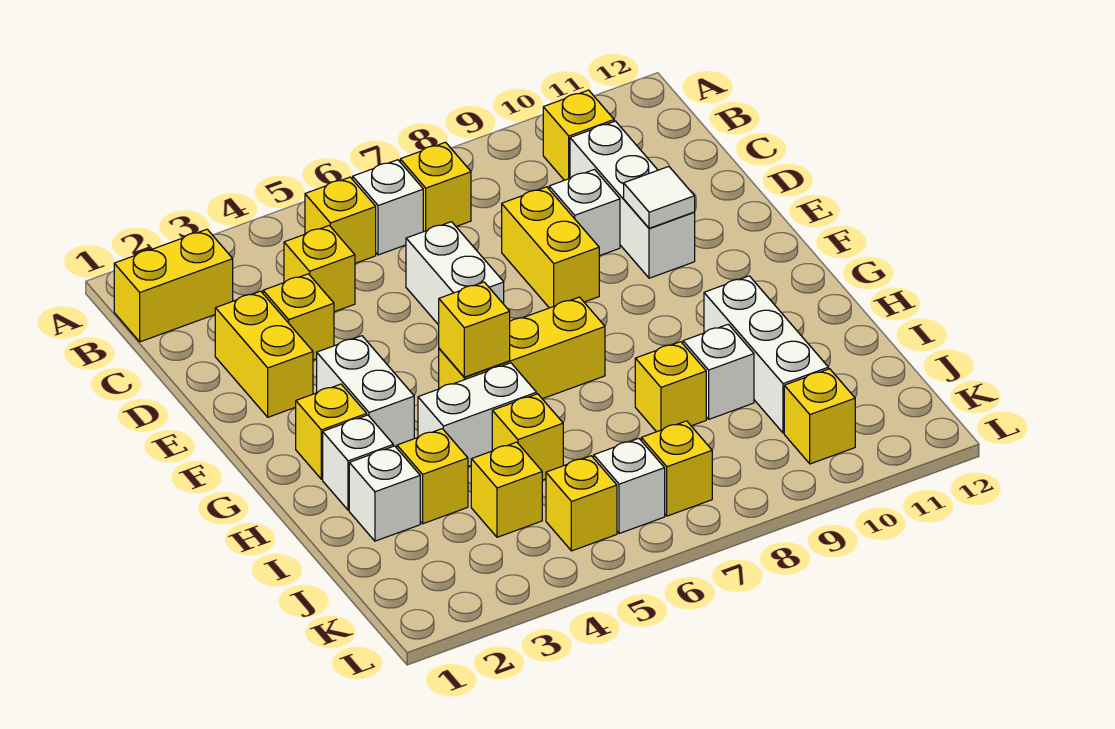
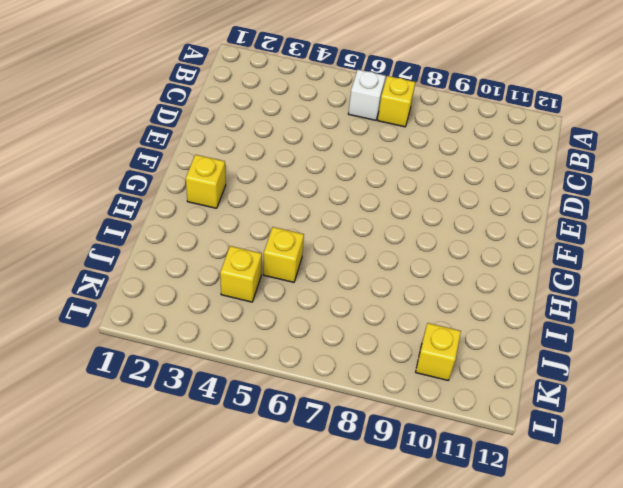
none -> yellow 1x2 brick [114,229,233,342]
none -> yellow 1x1 brick [305,177,376,263]
none -> yellow 1x1 brick [543,90,614,180]
none -> yellow 1x1 brick [284,226,355,312]

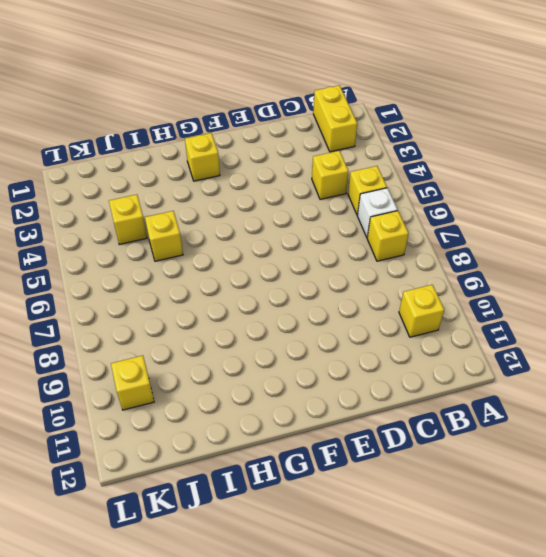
none -> white 1x3 brick [570,121,695,278]
none -> yellow 1x2 brick [215,291,313,417]
none -> yellow 1x1 brick [263,274,334,360]
none -> white 1x2 brick [406,222,504,325]

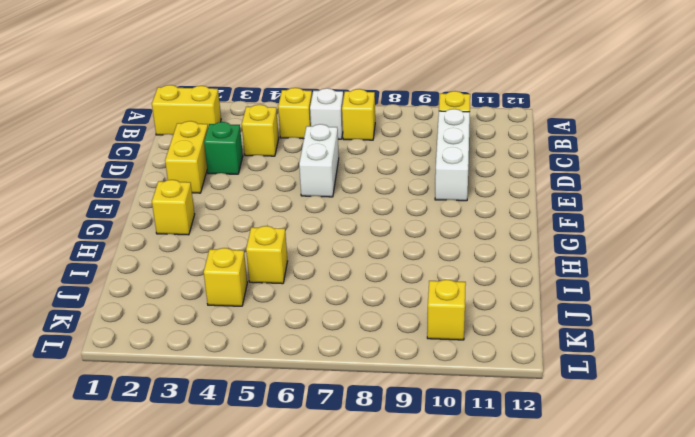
green 1x1 brick [204,122,243,174] -> yellow 1x1 brick [263,274,334,360]
none -> yellow 1x2 brick [502,187,599,308]
none -> white 1x1 brick [549,170,620,256]
none -> white 1x2 brick [317,336,414,448]
none -> yellow 1x3 brick [439,297,605,399]

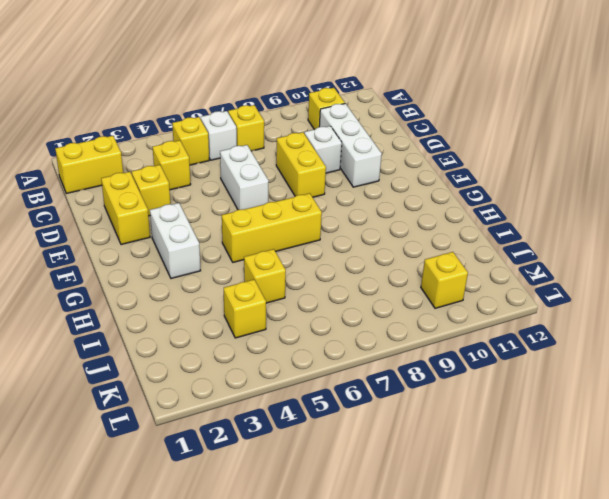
none -> yellow 1x1 brick [296,384,367,479]
none -> white 1x1 brick [323,415,393,510]
none -> white 1x2 brick [418,363,536,466]
none -> white 1x3 brick [704,276,828,433]

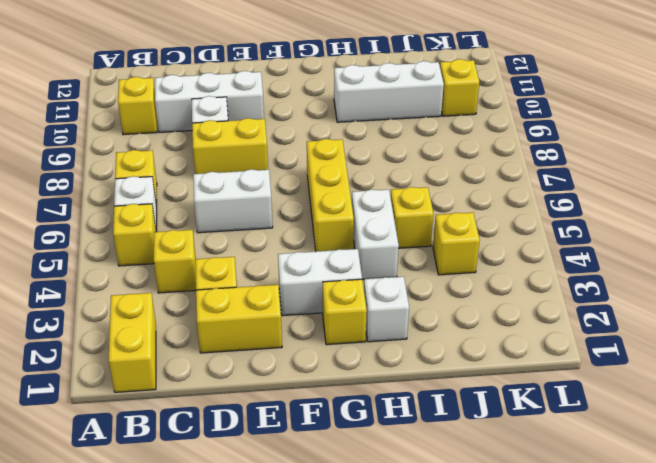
none -> white 1x1 brick [349,446,420,541]
none -> yellow 1x1 brick [397,429,468,524]
none -> yellow 1x1 brick [635,342,706,432]
none -> white 1x1 brick [683,324,754,419]

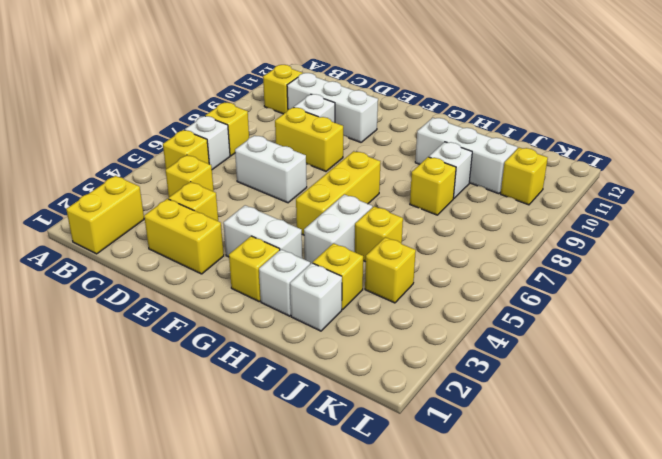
none -> yellow 1x1 brick [546,456,617,551]
none -> white 1x1 brick [594,438,665,534]
none -> yellow 1x1 brick [641,421,712,516]
none -> white 1x1 tile [624,167,695,228]

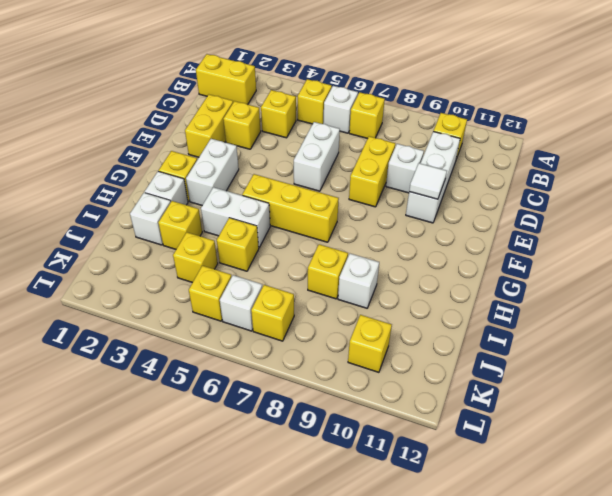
none -> white 1x3 brick [704,276,828,433]
none -> yellow 1x1 brick [439,282,510,377]

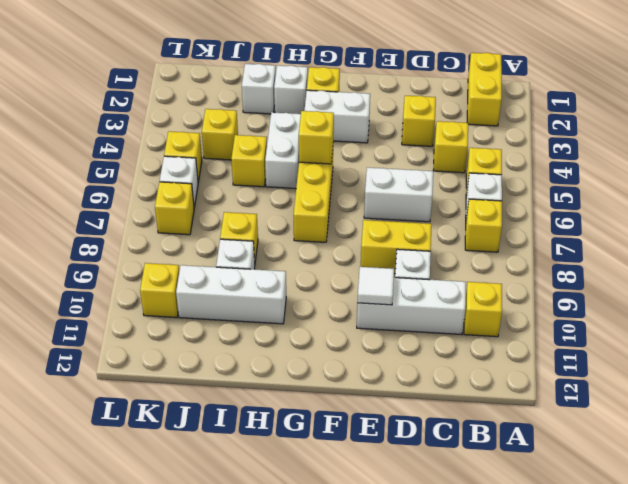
none -> yellow 1x2 brick [215,291,313,417]
none -> yellow 1x1 brick [397,429,468,524]

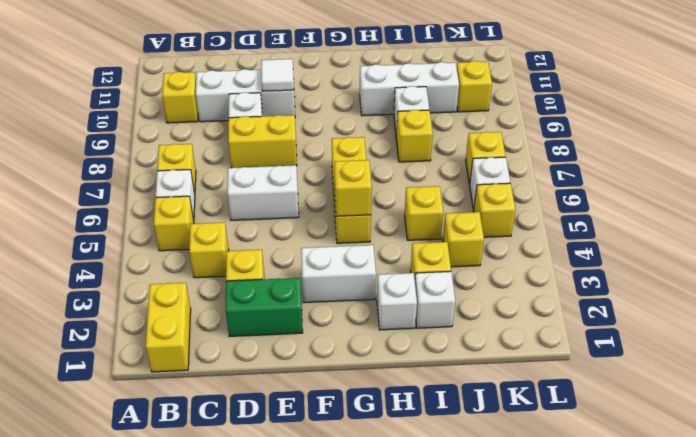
green 1x2 brick [226,278,303,336] -> yellow 1x2 brick [215,291,313,417]
none -> yellow 1x1 brick [296,384,367,479]
none -> white 1x2 brick [418,363,536,466]

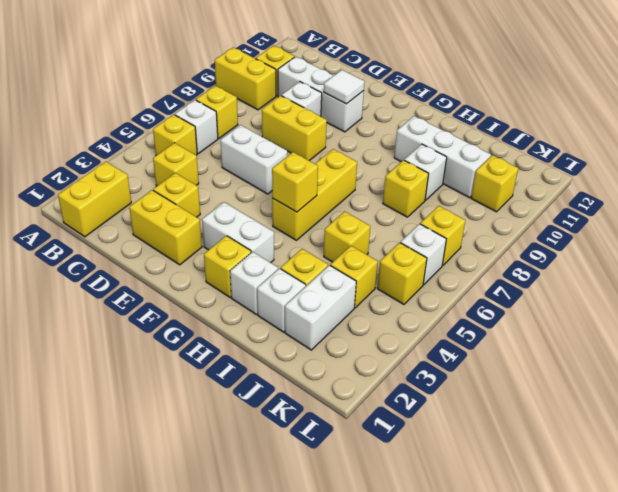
yellow 1x2 brick [215,47,276,110] -> none
white 1x2 brick [285,265,356,350] -> white 1x2 brick moved to [418,363,536,466]

